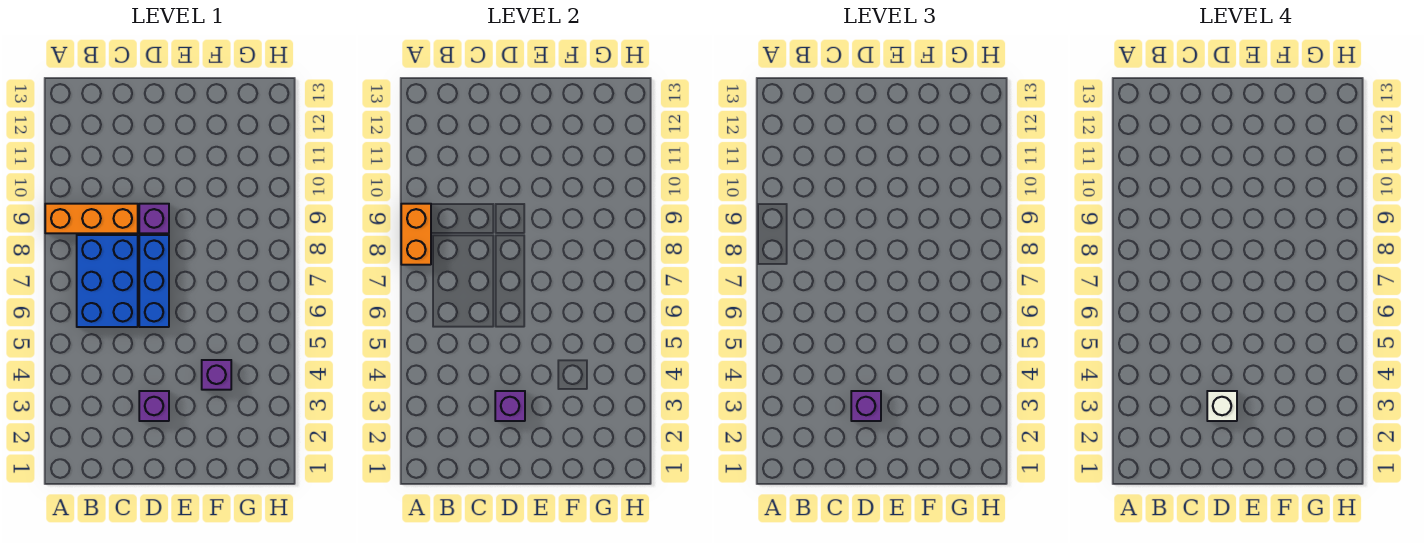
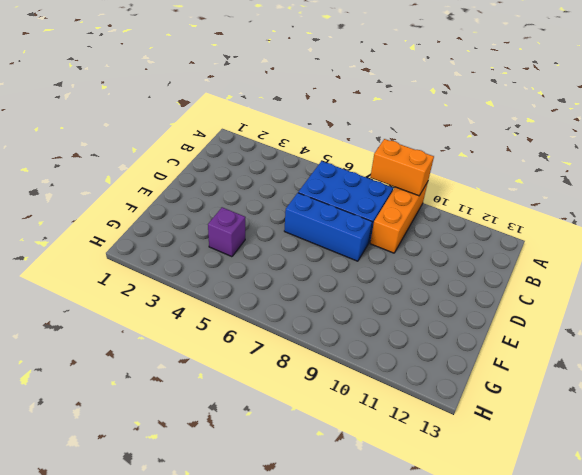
none -> purple 1x1 brick [139,391,169,421]
none -> purple 1x1 brick [139,204,169,233]

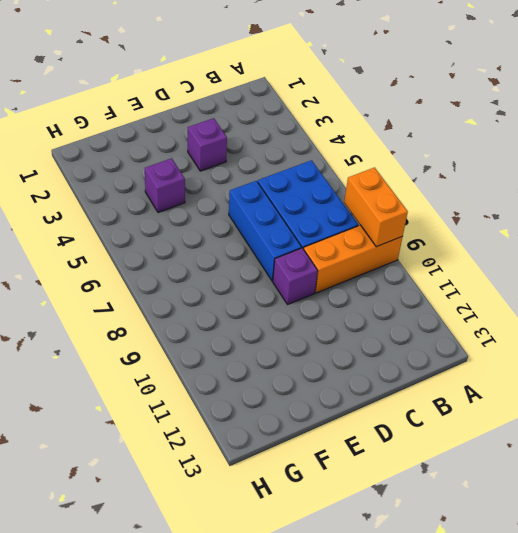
none -> purple 1x1 brick [495,391,525,421]
none -> purple 1x1 brick [851,391,881,421]

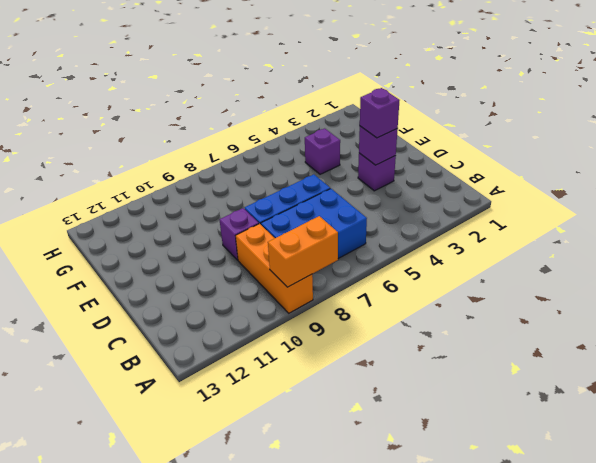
none -> white 1x1 brick [1207,391,1237,421]

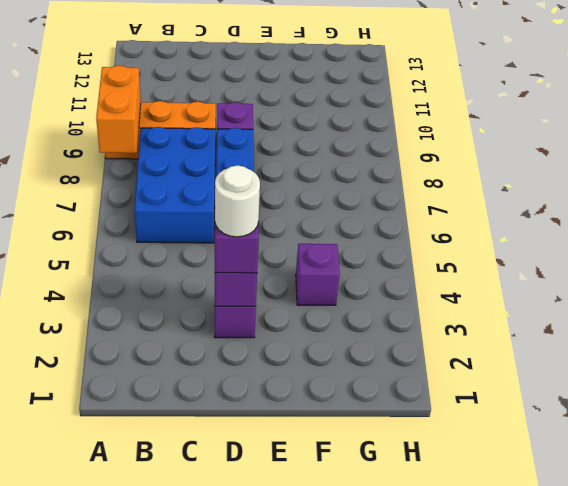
white 1x1 round brick [215,165,260,237] -> white 1x1 brick [1207,391,1237,421]

